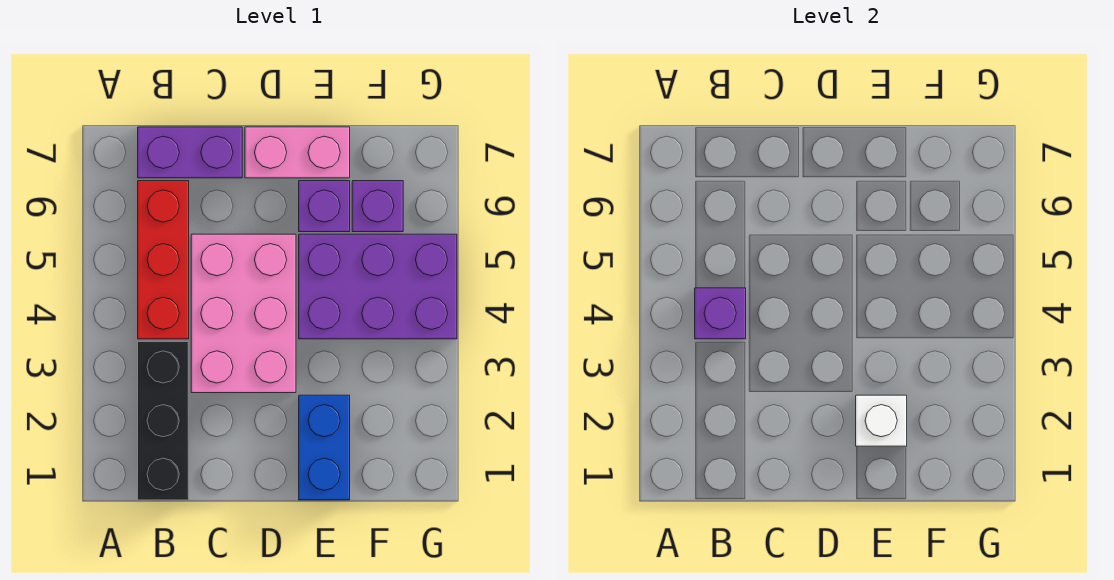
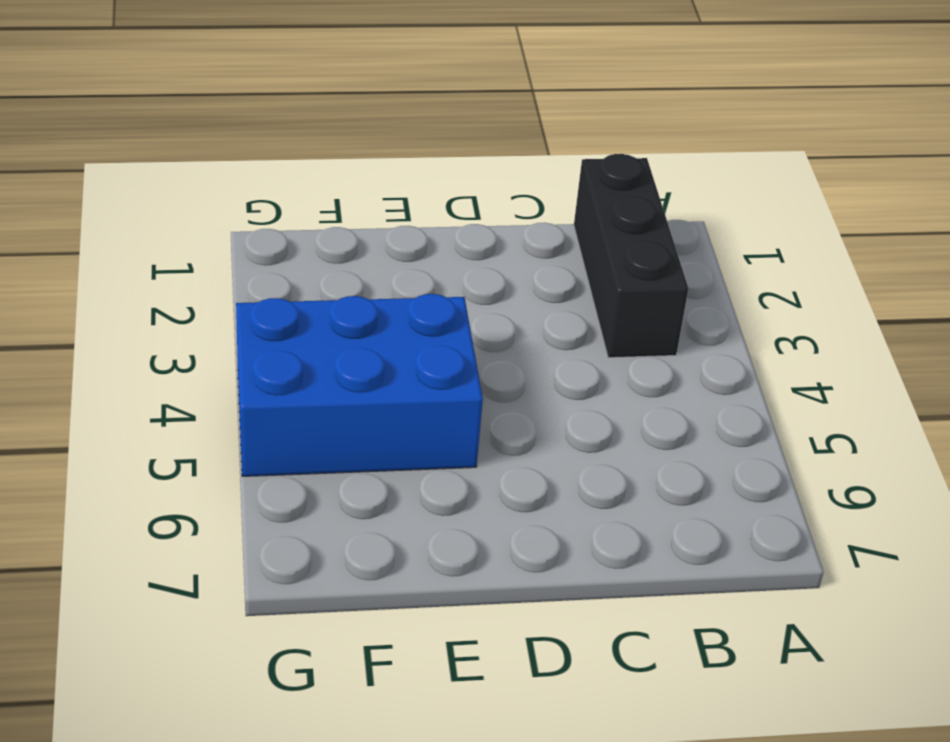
blue 2x3 brick [236,294,483,476] -> purple 2x3 brick [299,234,457,339]
none -> red 1x3 brick [138,181,189,339]
none -> purple 1x2 brick [138,127,242,178]

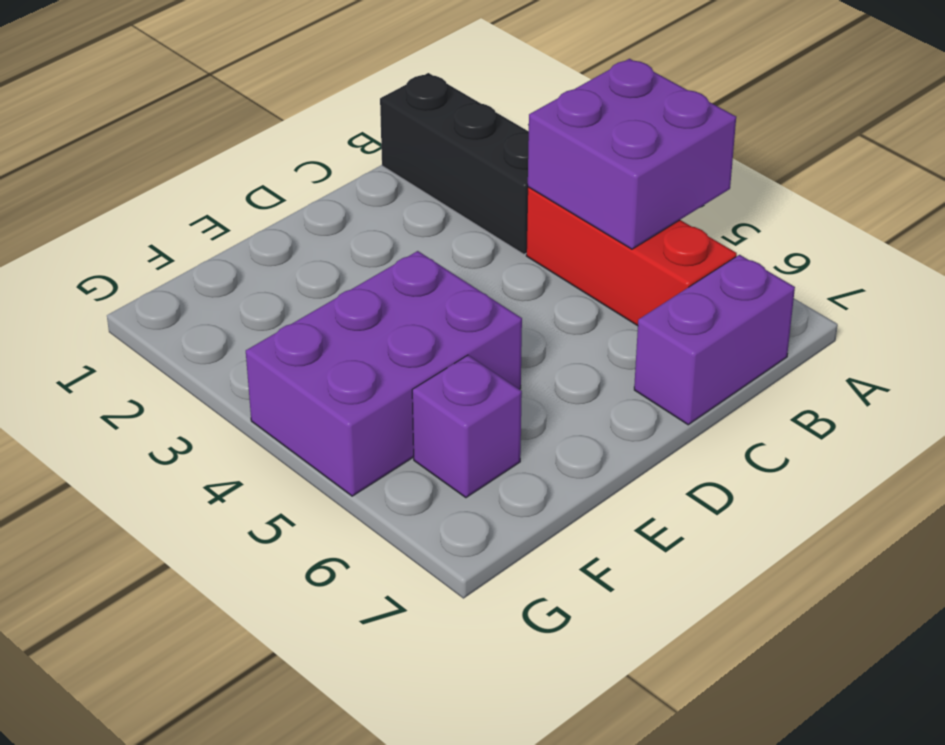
purple 2x2 brick [528,59,736,249] -> purple 1x1 brick [695,288,746,339]
none -> pink 2x3 brick [191,234,296,393]
none -> pink 1x2 brick [245,127,350,178]

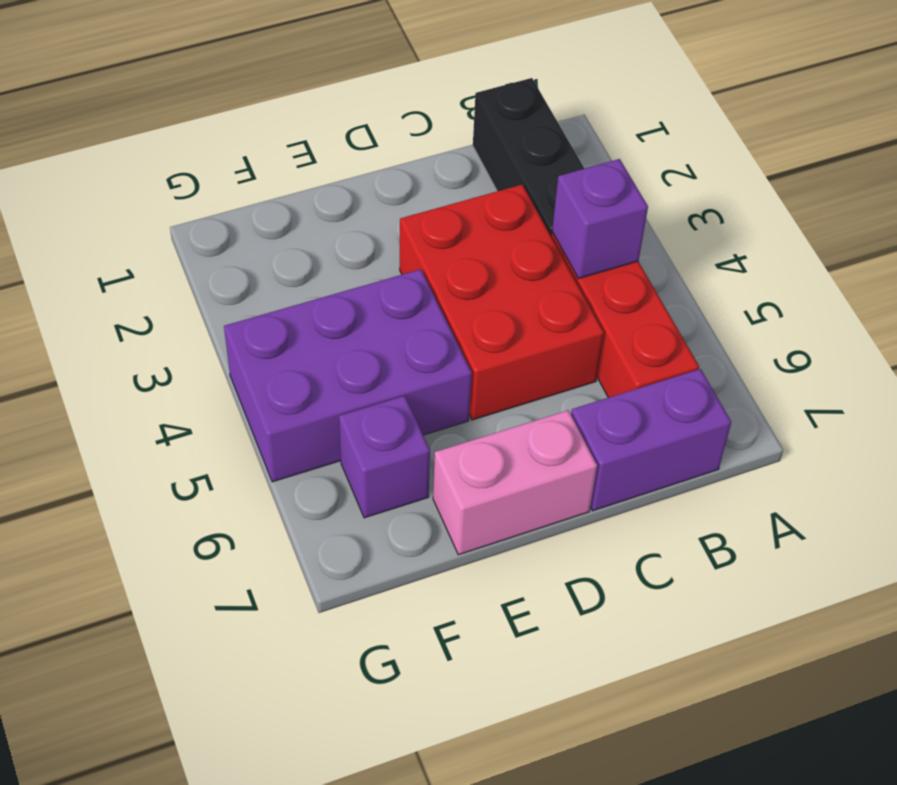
red 2x3 brick [400,185,604,420] -> pink 2x3 brick [191,234,296,393]
none -> blue 1x2 brick [299,395,350,500]
none -> purple 1x1 brick [299,181,350,232]

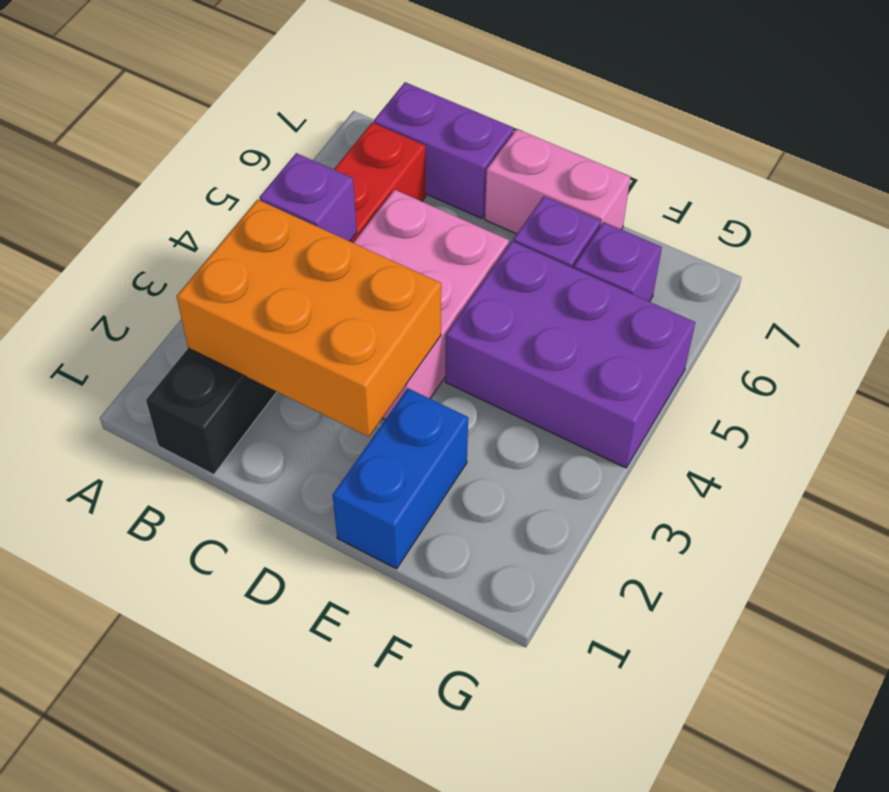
orange 2x3 brick [177,200,441,437] -> none
none -> white 1x1 brick [856,395,907,446]

